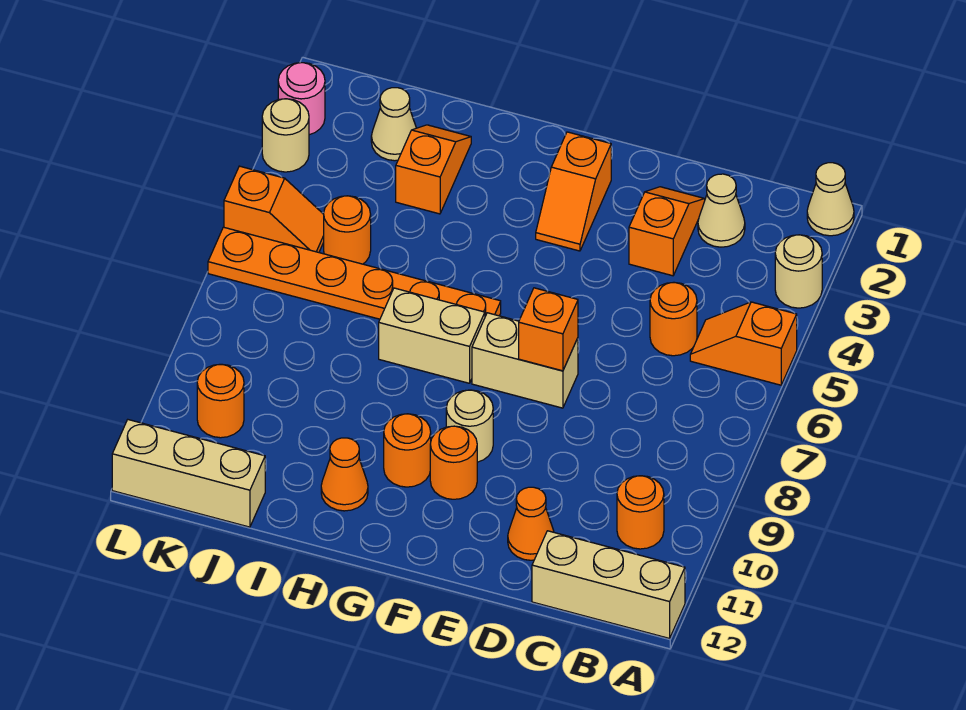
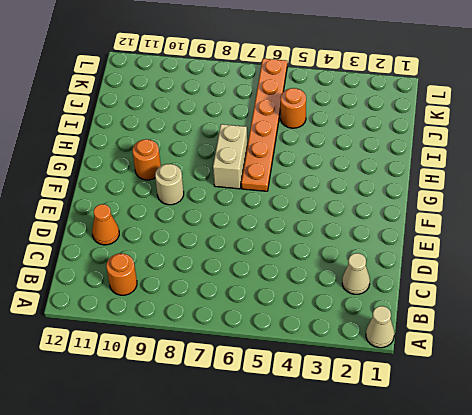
none -> tan 1x1 round brick [775,235,822,308]
none -> orange 1x2 slope [690,302,797,385]
none -> tan 1x3 brick [532,531,685,638]

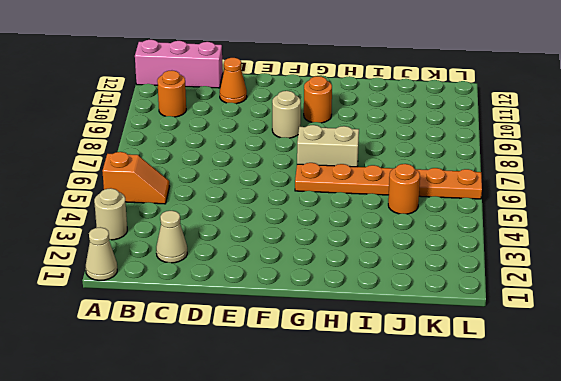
pink 1x3 brick [135,40,223,88] -> tan 1x3 brick [532,531,685,638]
none -> orange 1x1 round brick [650,282,697,356]
none -> orange 1x2 slope [629,187,705,276]
none -> tan 1x2 brick [472,313,578,408]

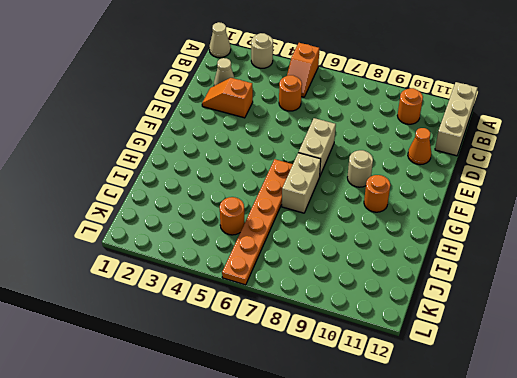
none -> orange 1x2 slope [536,132,611,251]
none -> orange 1x1 round brick [430,426,477,499]
none -> orange 1x1 cone [321,438,368,511]

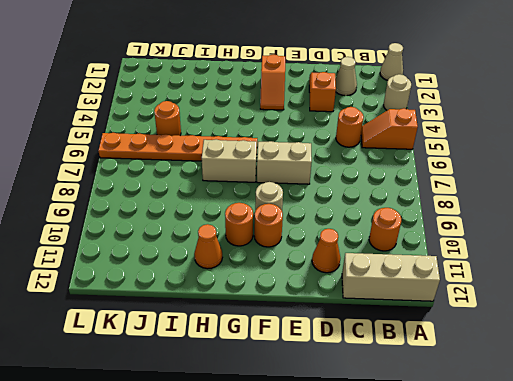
none -> orange 1x2 slope [396,125,471,214]
none -> tan 1x1 cone [371,88,416,161]
none -> tan 1x3 brick [112,420,265,527]

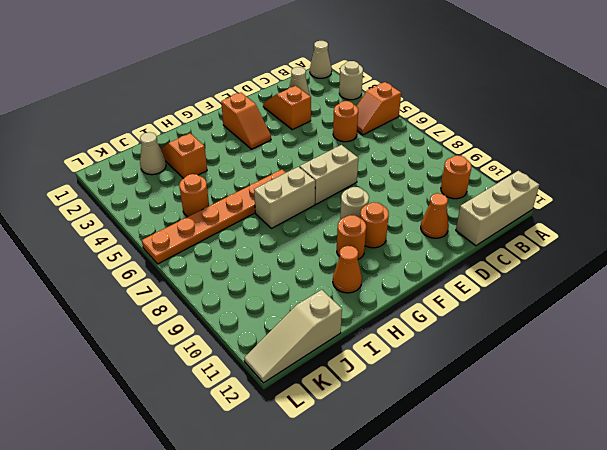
tan 1x3 slope [244,290,342,383] -> tan 1x3 brick [112,420,265,527]
none -> orange 1x2 slope [224,166,324,252]
none -> orange 1x1 round brick [197,364,244,438]
none -> pink 1x1 round brick [278,63,325,135]

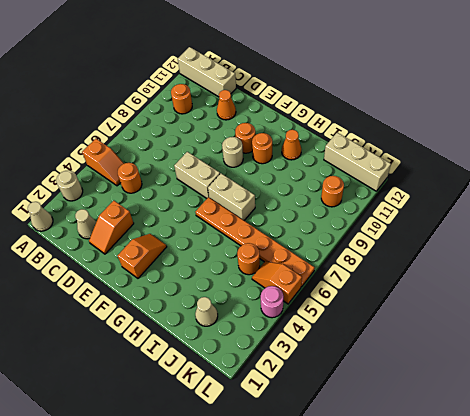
pink 1x1 round brick [261,286,283,318] -> pink 1x1 round brick moved to [278,63,325,135]
none -> orange 1x2 slope [396,125,471,214]
none -> tan 1x1 round brick [262,99,309,172]
none -> orange 1x1 brick [519,288,578,371]

